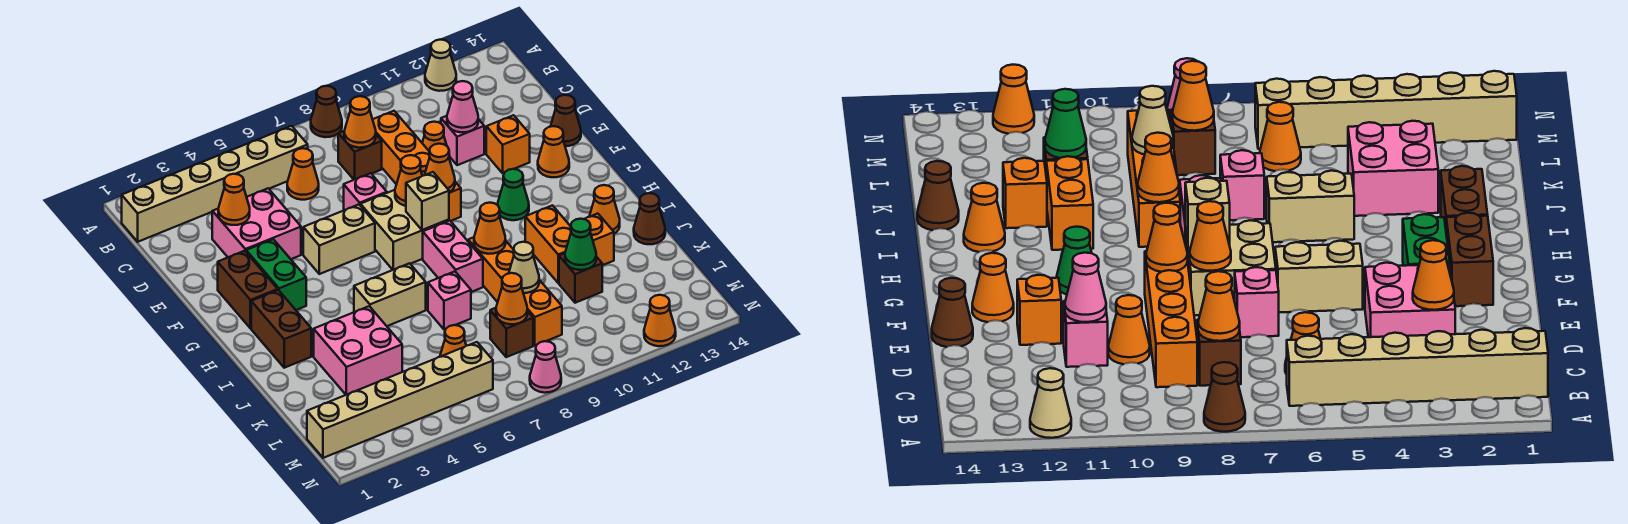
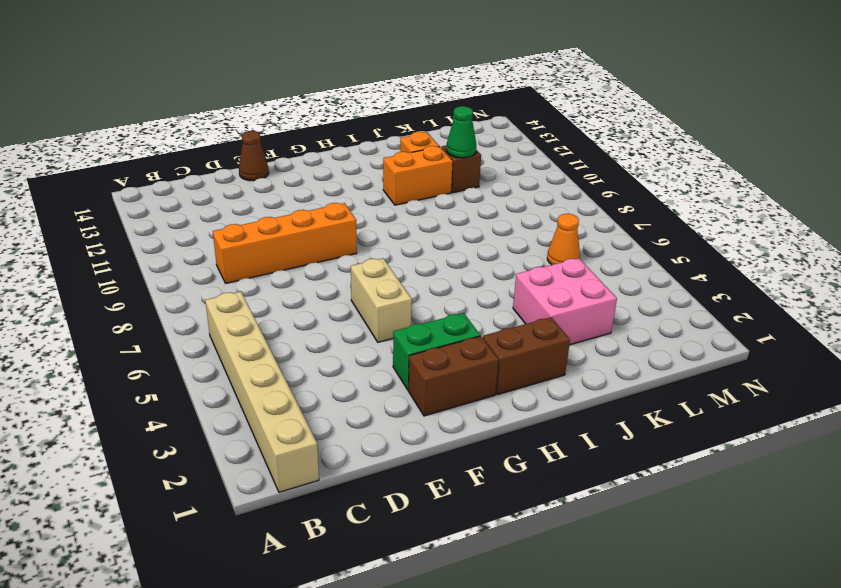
none -> brown 1x1 cone [311,86,342,137]
none -> tan 1x1 cone [425,40,456,91]
none -> orange 1x1 cone [287,148,319,200]
none -> brown 1x1 brick [338,131,382,180]

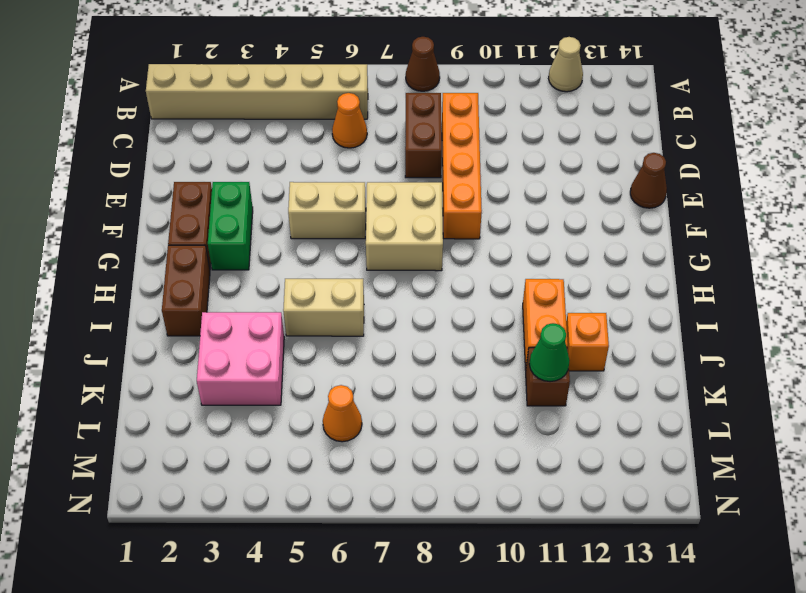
brown 1x2 brick [405,93,442,178] -> brown 1x1 brick [338,131,382,180]
none -> pink 2x2 brick [212,188,301,259]
none -> orange 1x1 cone [422,122,450,159]
none -> pink 1x1 brick [441,116,484,165]
none -> pink 1x1 brick [344,173,387,210]

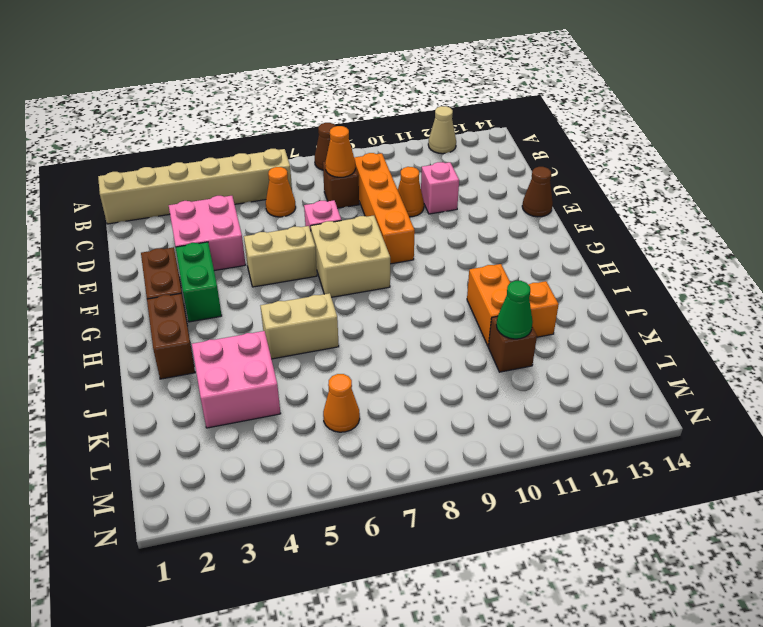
none -> orange 1x1 brick [486,115,530,173]
none -> orange 1x1 cone [538,126,569,177]
none -> green 1x1 cone [498,169,529,220]
none -> pink 1x2 brick [423,221,483,292]

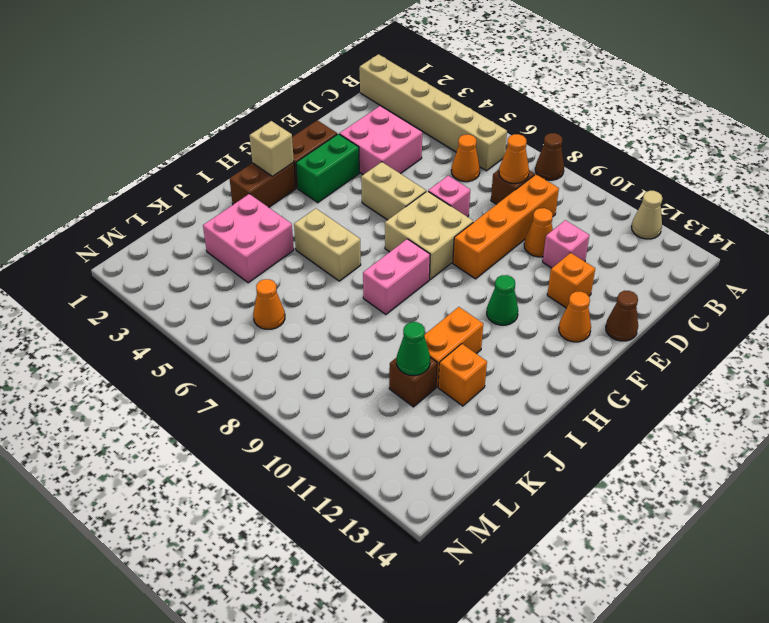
tan 1x1 brick [250,121,294,176] -> tan 1x1 brick moved to [406,172,449,230]
none -> orange 1x4 brick [468,237,562,345]
none -> orange 1x1 cone [589,185,620,234]
none -> pink 1x1 brick [428,272,471,329]
none -> brown 1x1 cone [634,193,665,244]

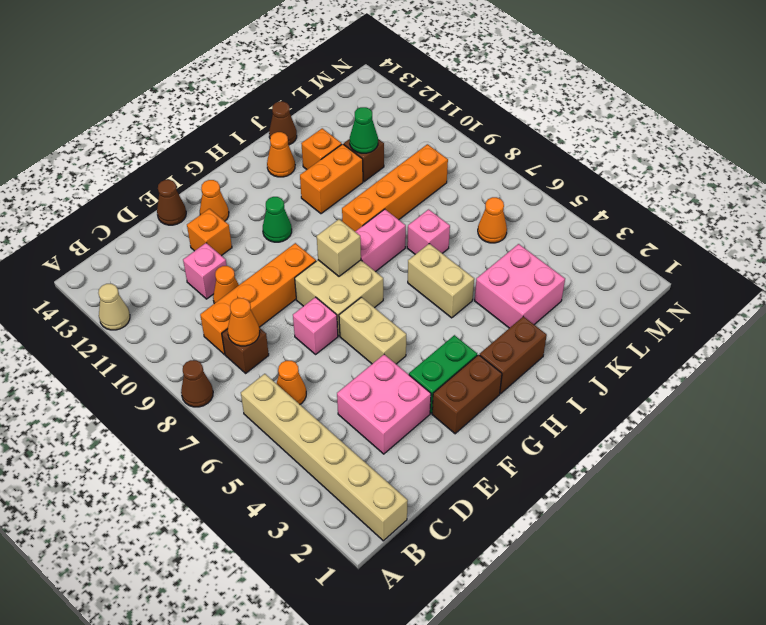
none -> brown 1x1 brick [490,308,533,357]
none -> tan 1x6 brick [307,342,493,458]
none -> pink 1x1 cone [530,341,561,393]
none -> orange 1x1 cone [644,295,676,346]

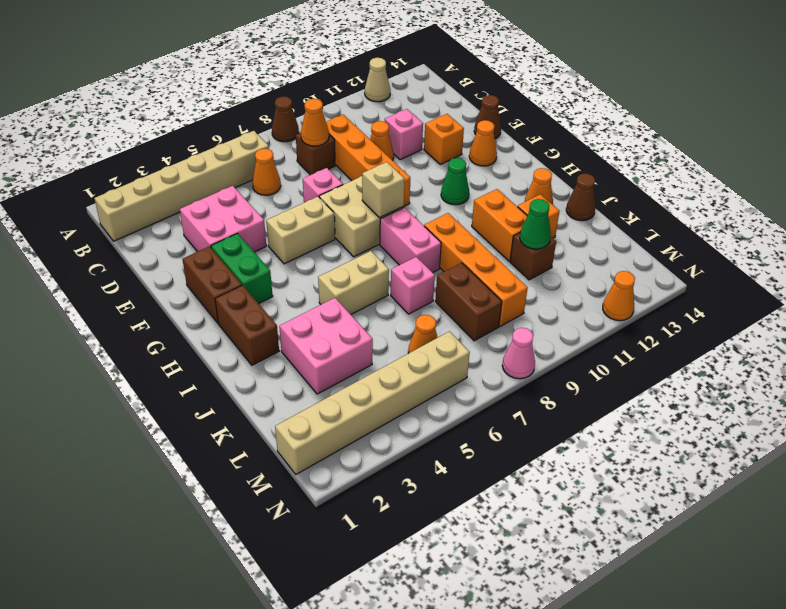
brown 1x2 brick [435,263,502,341] -> brown 1x1 brick [490,308,533,357]
none -> orange 1x1 cone [218,174,250,225]
none -> pink 1x1 cone [447,81,478,132]
none -> orange 1x1 cone [395,155,422,206]
none -> orange 1x1 cone [425,144,455,192]

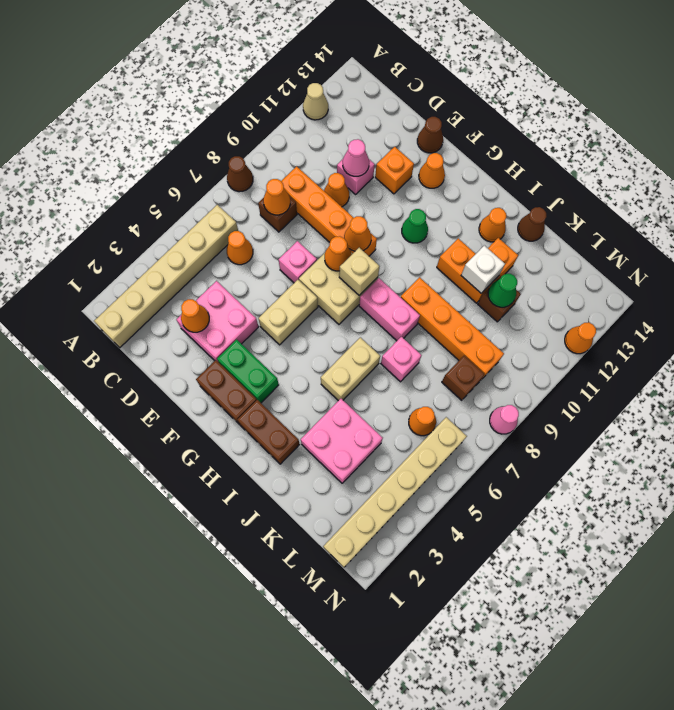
white 1x1 brick [461,245,505,293] -> none
none -> orange 1x1 cone [474,203,506,254]
none -> tan 1x1 cone [509,242,539,293]
none -> orange 1x1 cone [496,273,528,324]

